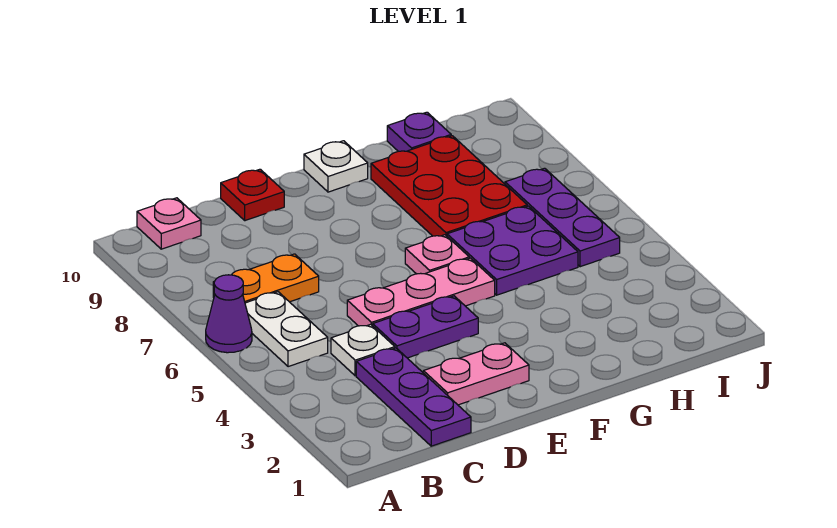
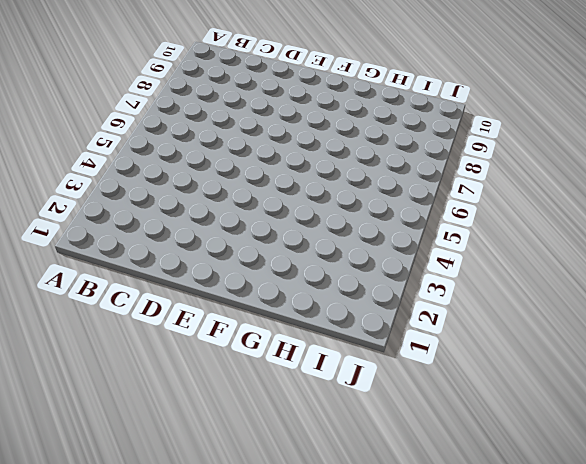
none -> purple 1x1 cone [206,275,252,353]
none -> white 1x2 plate [245,292,328,367]
none -> orange 1x2 plate [213,254,319,303]

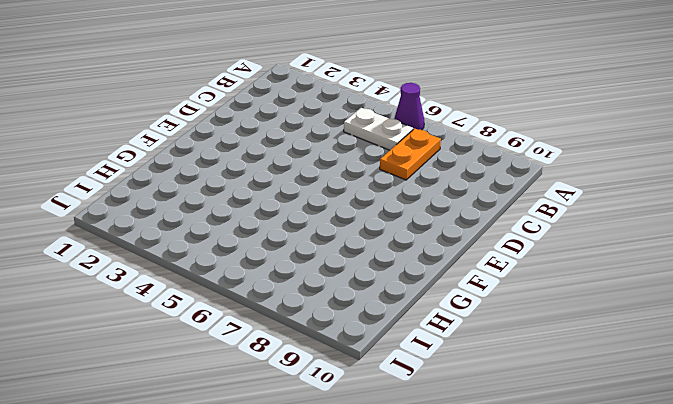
none -> pink 1x1 plate [137,198,201,249]
none -> purple 1x3 plate [356,348,471,446]
none -> white 1x1 plate [331,324,395,376]

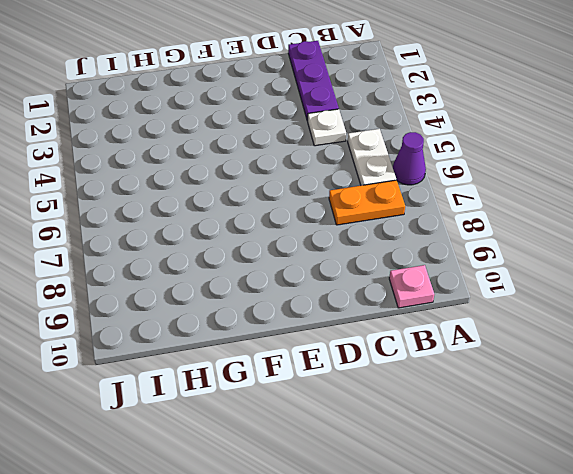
none -> pink 1x2 plate [423,343,529,405]
none -> purple 1x2 plate [373,296,478,358]
none -> pink 1x3 plate [347,258,495,326]

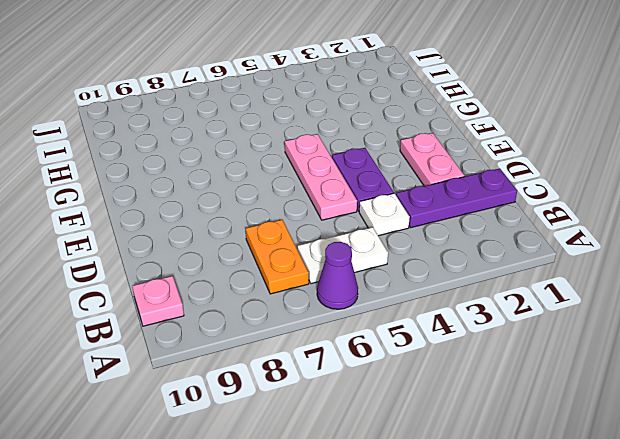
none -> red 1x1 plate [221,169,284,221]
none -> pink 1x1 plate [405,235,469,274]
none -> white 1x1 plate [304,141,368,192]

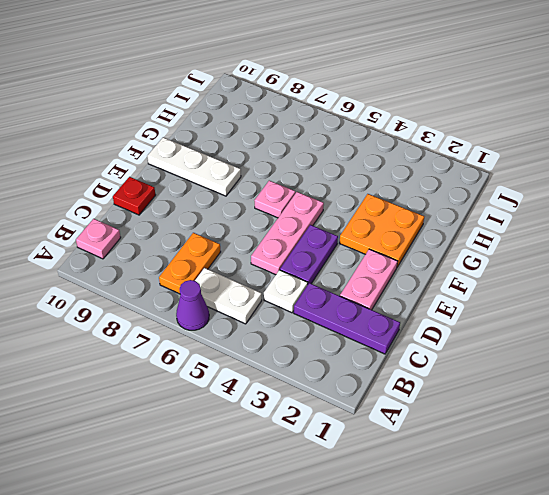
orange 2x2 plate [340,194,424,267] -> none
white 1x3 plate [147,137,241,196] -> white 1x1 plate [304,141,368,192]
none -> purple 2x2 plate [447,206,578,295]
none -> red 2x3 plate [371,136,527,236]
none -> purple 1x1 plate [387,112,451,151]

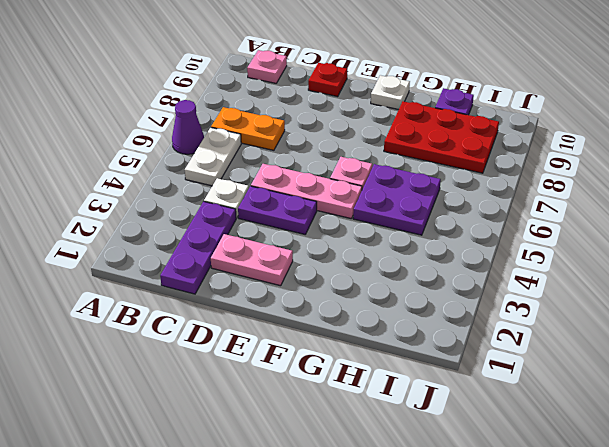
red 2x3 plate [384,101,499,173] -> red 2x3 plate turned to [371,136,527,236]
none -> purple 1x3 plate [505,168,620,267]

